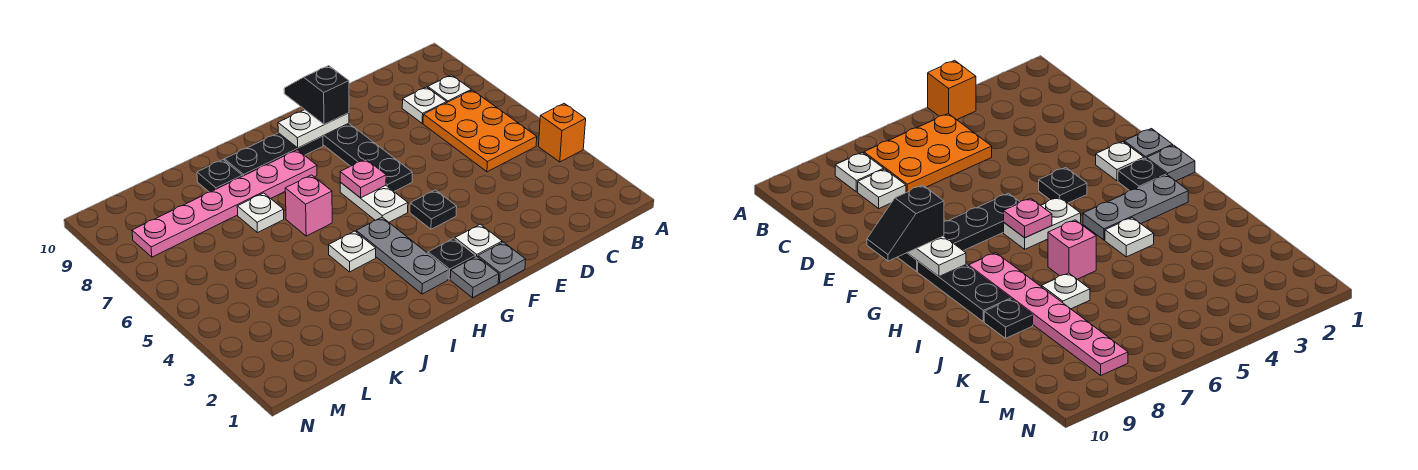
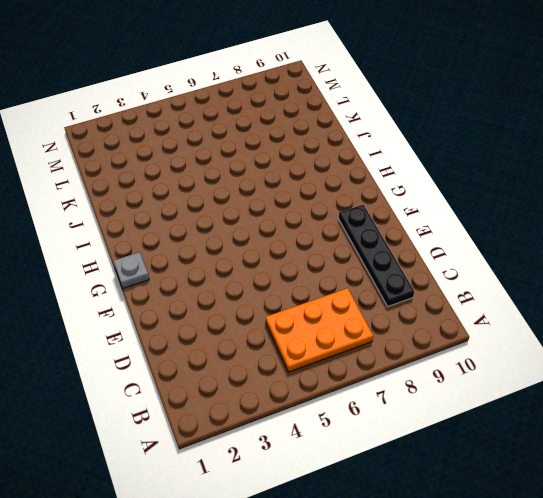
black 1x4 plate [338,205,414,306] -> black 1x4 plate turned to [323,123,412,191]
none -> orange 1x1 brick [538,103,586,162]
none -> white 1x1 plate [428,75,471,102]
none -> white 1x1 plate [402,87,447,123]

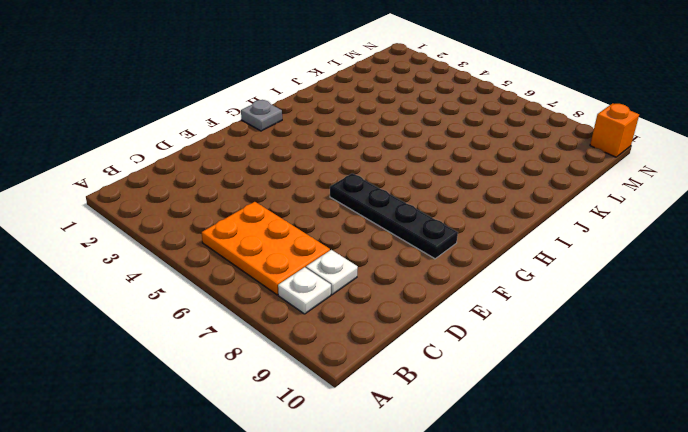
orange 1x1 brick [590,103,639,157] -> orange 1x1 brick moved to [538,103,586,162]
none -> grey 1x1 plate [478,242,526,283]
none -> white 1x1 plate [455,224,502,257]
none -> black 1x1 plate [410,190,457,229]

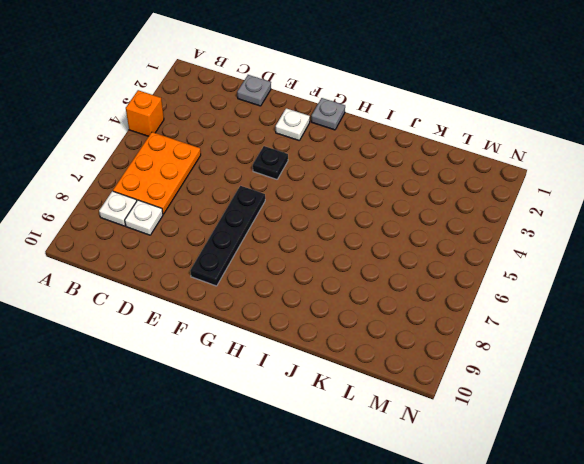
grey 1x1 plate [237,75,271,106] -> grey 1x1 plate moved to [478,242,526,283]
none -> black 1x1 plate [428,238,475,279]
none -> white 1x2 plate [340,182,408,222]
none -> black 1x3 plate [224,133,323,176]

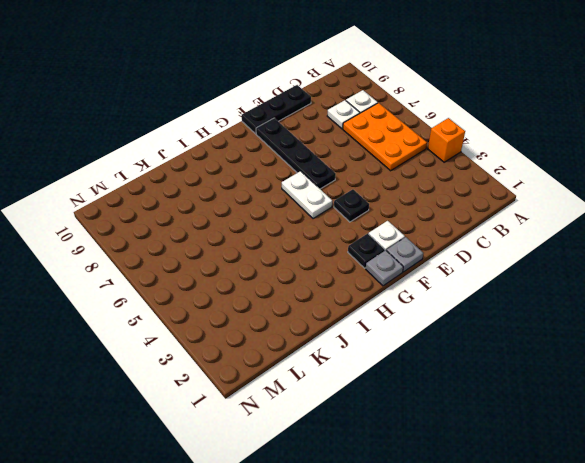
black 1x3 plate [242,85,311,134] -> black 1x3 plate moved to [224,133,323,176]
none -> grey 1x3 plate [356,217,448,294]
none -> pink 1x6 plate [132,150,317,257]
none -> white 1x1 plate [329,231,376,272]

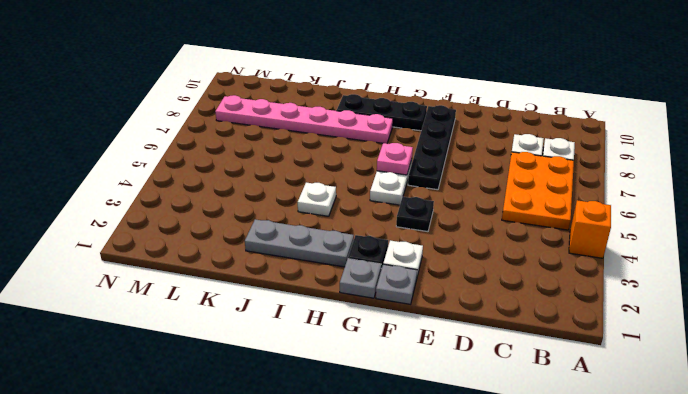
grey 1x3 plate [245,219,354,267] -> grey 1x3 plate turned to [356,217,448,294]
none -> pink 1x1 brick [285,175,332,236]
none -> white 1x1 plate [237,193,284,233]
none -> black 1x1 plate [197,160,242,192]

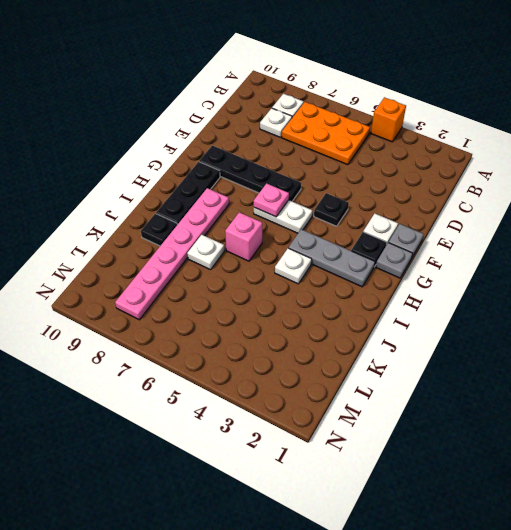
none -> white 1x2 plate [278,110,349,148]
none -> black 1x2 slope [284,66,349,125]

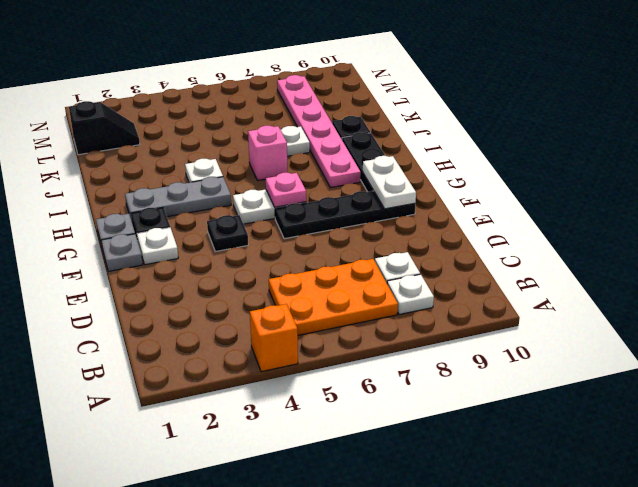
black 1x2 slope [69,101,140,155] -> black 1x2 slope moved to [284,66,349,125]

